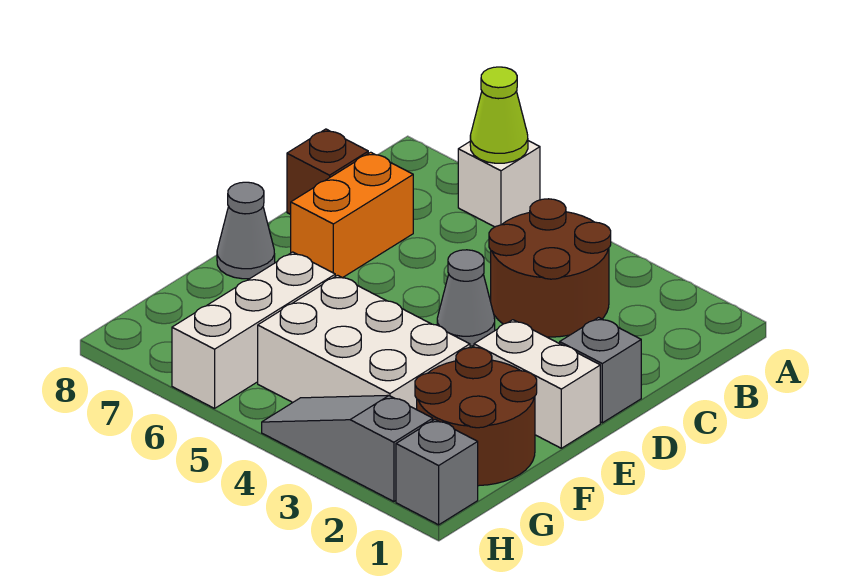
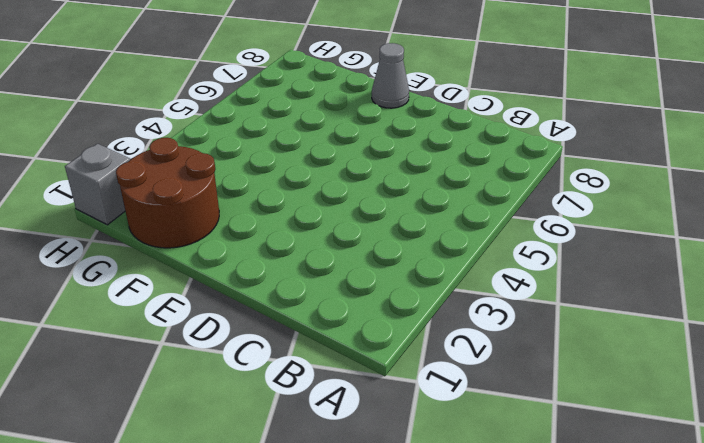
none -> white 1x1 brick [458,141,540,227]
none -> brown 2x2 round brick [489,199,611,337]
none -> orange 1x2 brick [291,152,413,278]

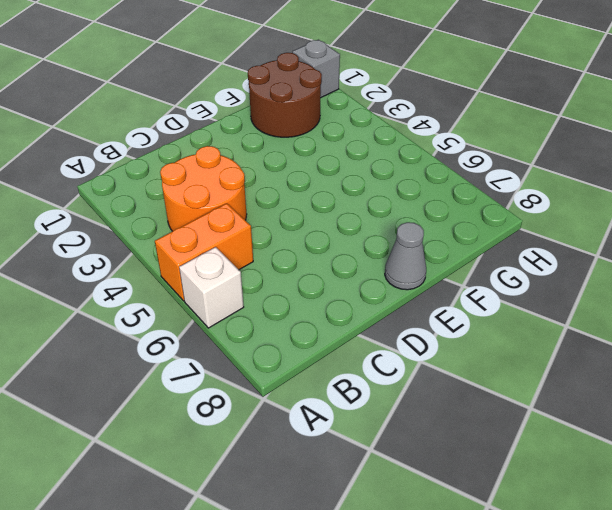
orange 1x2 brick [155,203,253,301] -> orange 1x2 brick moved to [291,152,413,278]
orange 2x2 round brick [160,146,247,231] -> brown 2x2 round brick [489,199,611,337]
none -> brown 1x1 brick [287,129,368,214]
none -> grey 1x1 brick [560,317,641,423]
none -> grey 1x1 cone [437,250,495,346]

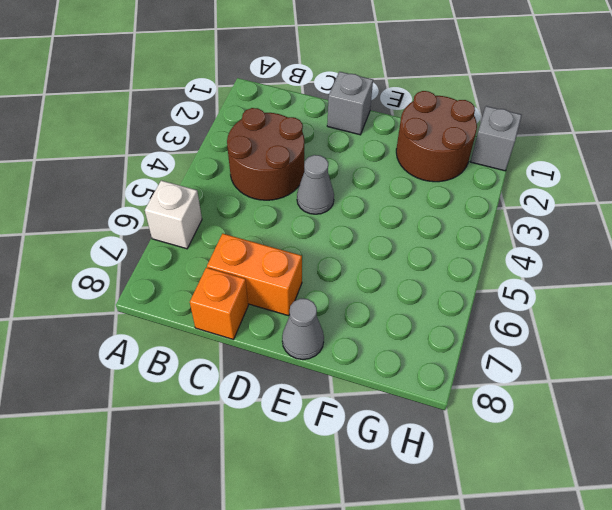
orange 1x1 brick [190,268,248,340] -> brown 1x1 brick [287,129,368,214]
none -> white 1x2 brick [474,320,600,448]
none -> white 2x3 brick [258,275,470,410]
none -> white 1x3 brick [172,252,335,408]

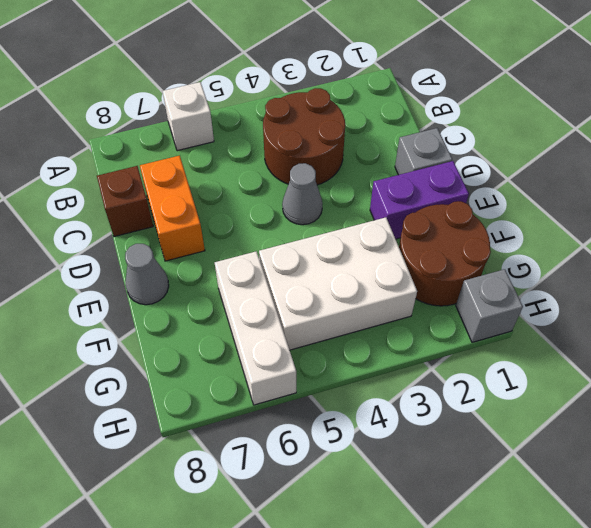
purple 1x2 brick [370,161,469,239] -> white 1x2 brick [474,320,600,448]
none -> grey 1x3 slope [262,395,433,502]
none -> lime 1x1 cone [470,67,528,163]

